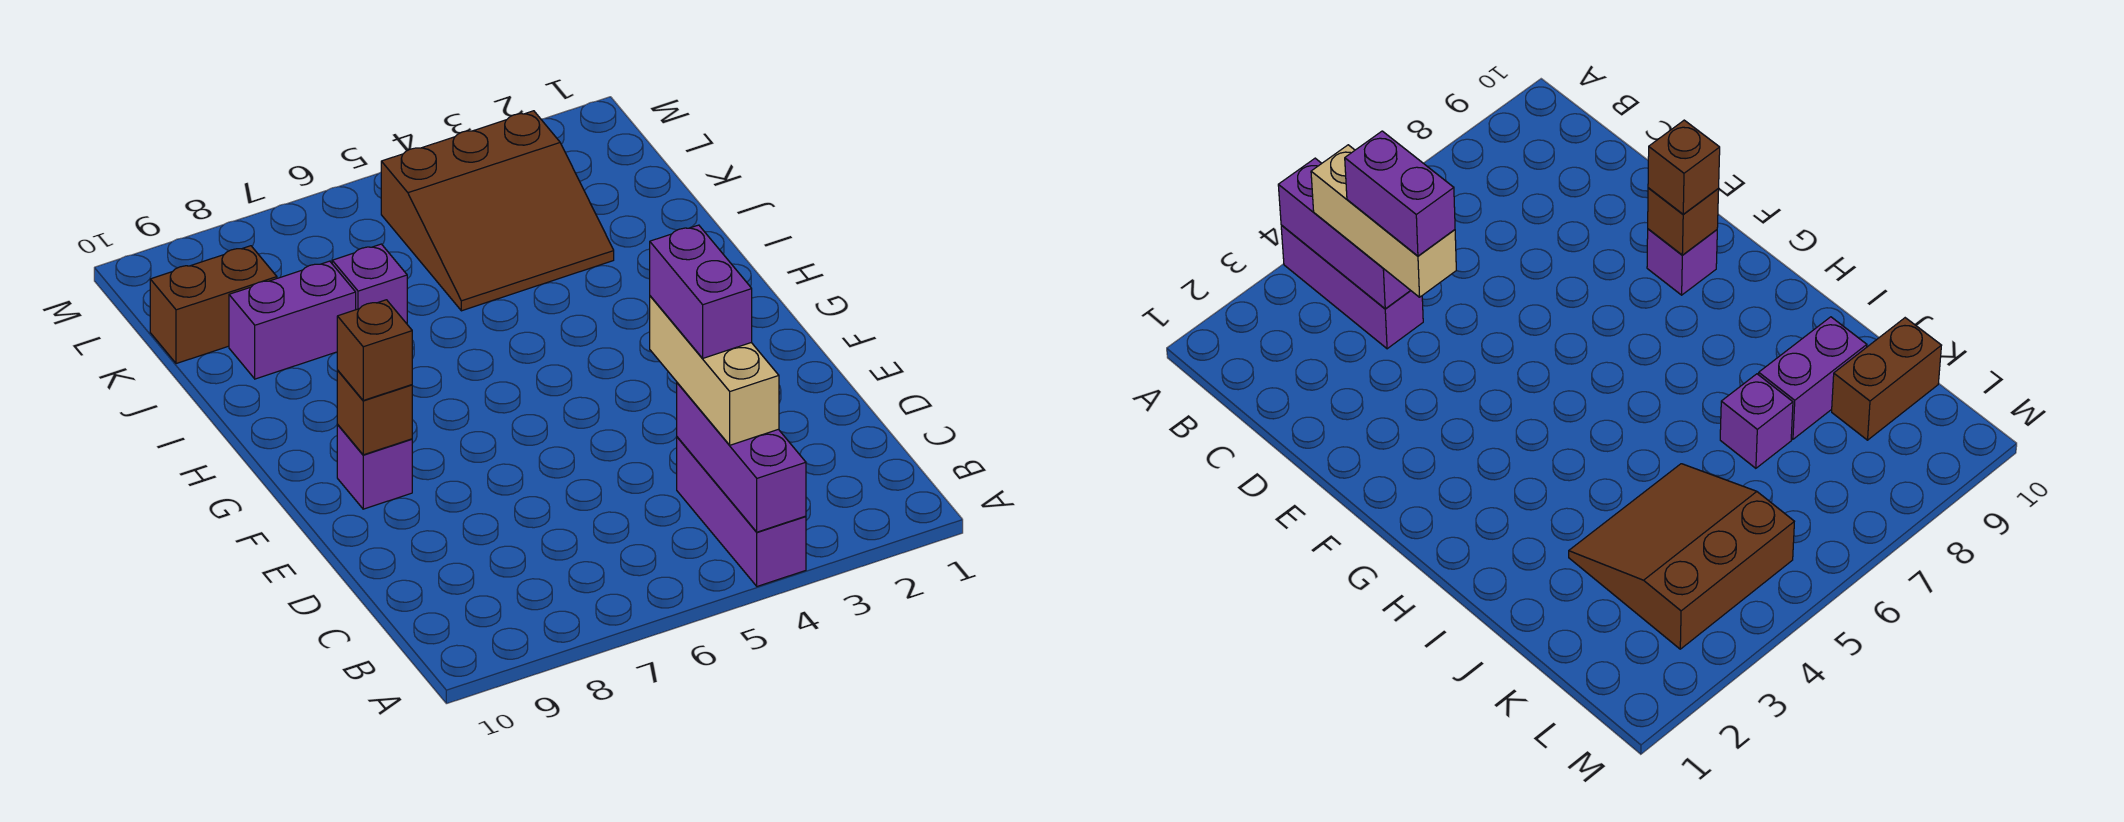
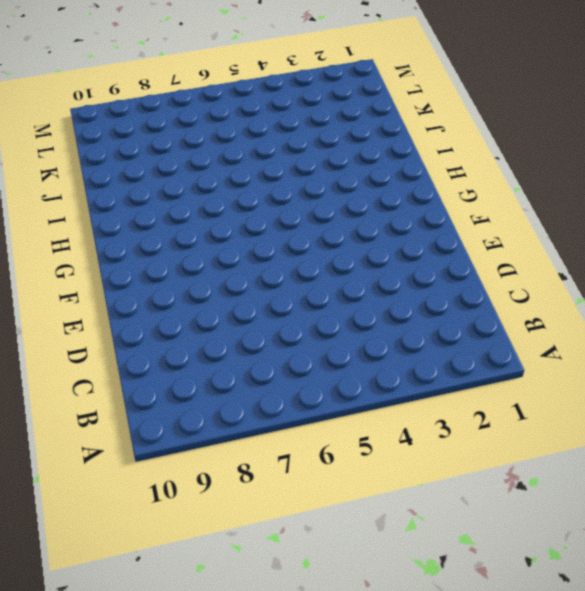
none -> purple 1x3 brick [677,437,806,586]
none -> purple 1x1 brick [337,425,412,509]

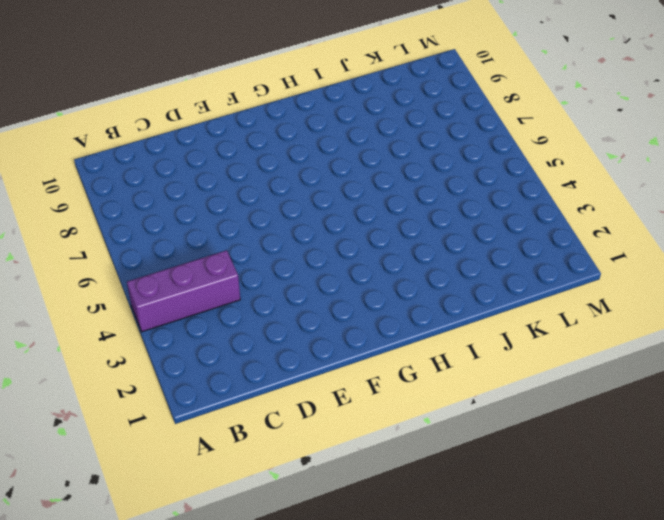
none -> purple 1x1 brick [337,425,412,509]
none -> brown 3x3 slope [381,111,614,311]

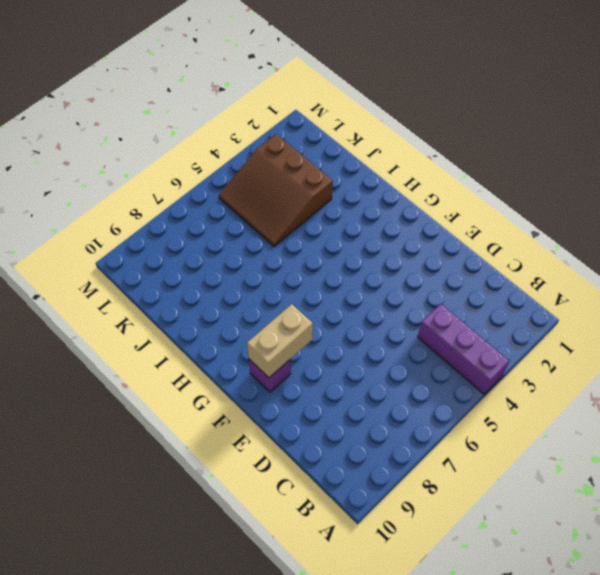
tan 1x2 brick [247,304,313,378] -> brown 1x1 brick [337,371,412,455]
brown 3x3 slope [219,134,333,246] -> brown 3x3 slope turned to [381,111,614,311]
none -> purple 1x1 brick [332,244,407,324]
none -> purple 1x2 brick [229,261,356,379]

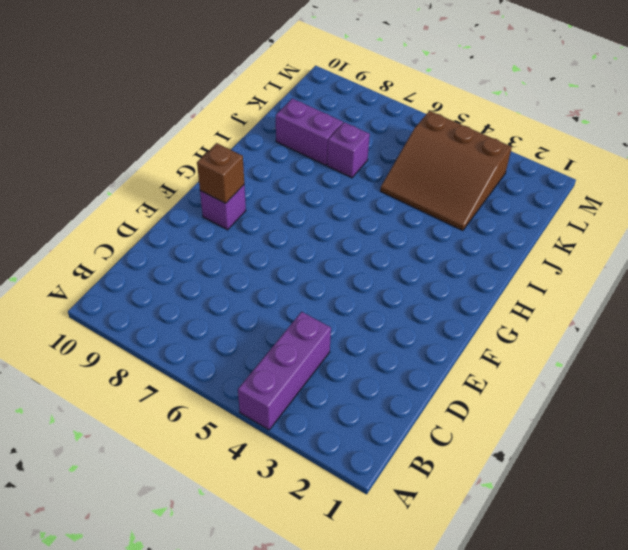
none -> brown 1x2 brick [150,246,277,364]
none -> purple 1x3 brick [677,383,806,532]

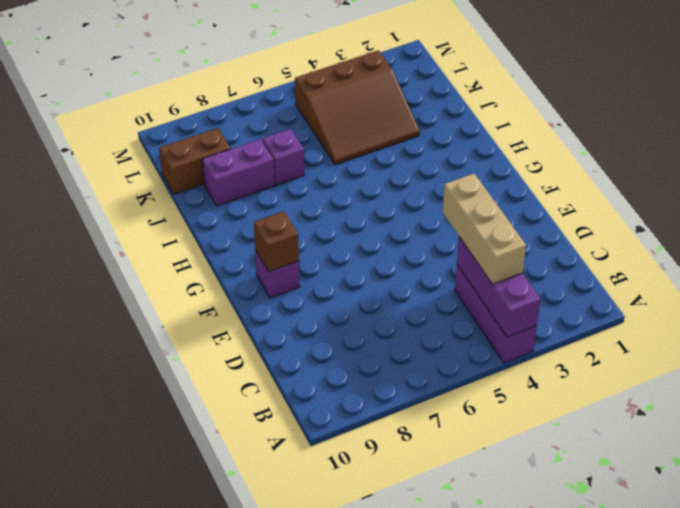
none -> brown 1x1 brick [337,300,412,400]
none -> purple 1x2 brick [650,225,752,358]

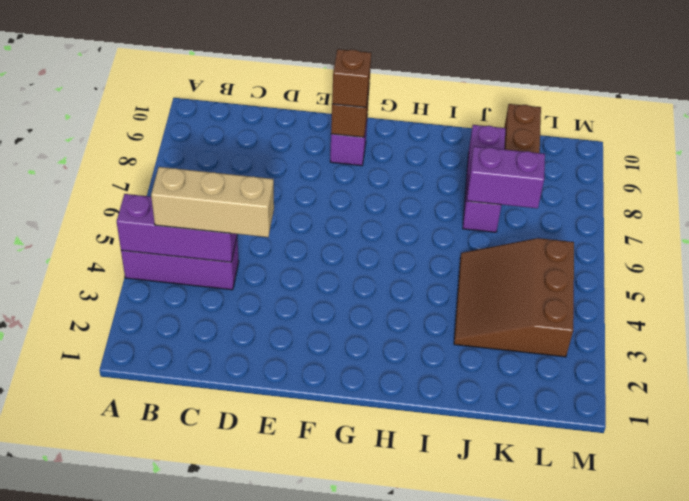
purple 1x2 brick [467,146,545,208] -> purple 1x2 brick moved to [650,225,752,358]

